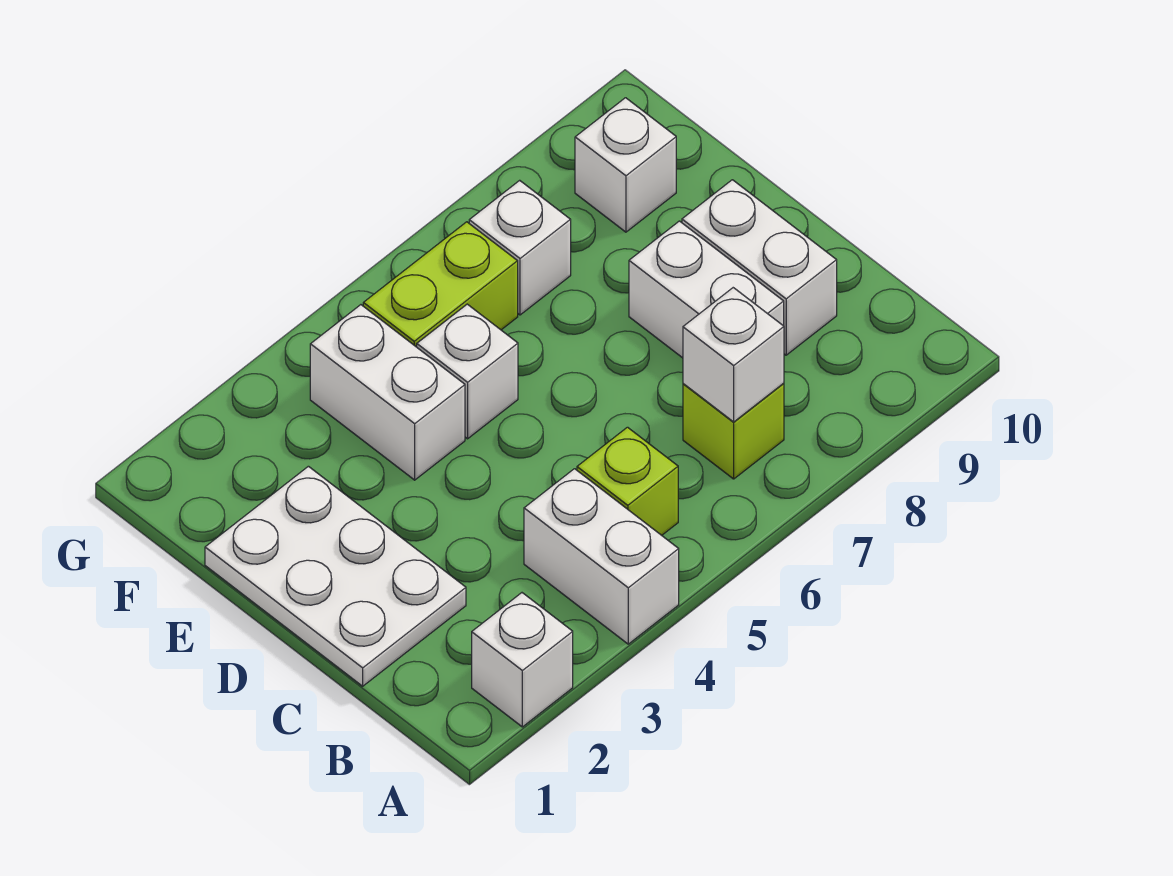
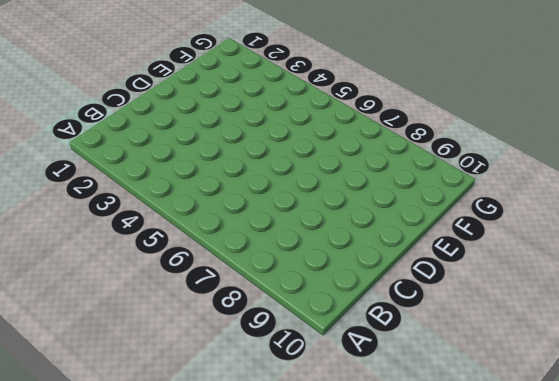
none -> white 1x1 brick [472,593,573,727]
none -> white 1x2 brick [524,469,679,644]
none -> lime 1x1 brick [577,427,678,535]

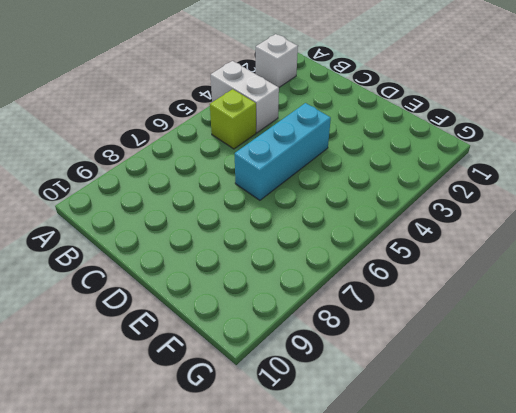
cyan 1x3 brick [235,103,331,200] -> none
none -> lime 1x1 brick [683,383,784,479]
none -> white 2x3 plate [205,466,466,686]
none -> white 1x2 brick [629,221,784,358]

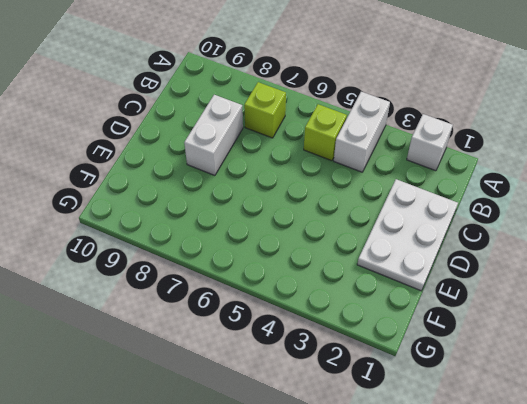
none -> white 1x2 brick [682,180,837,355]
none -> white 1x2 brick [310,305,465,480]
none -> white 1x1 brick [417,304,518,439]

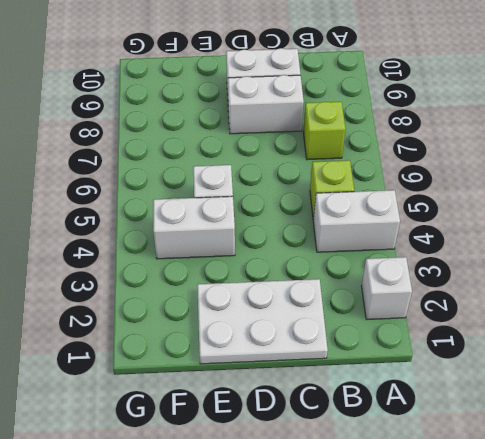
none -> lime 1x2 brick [363,222,518,347]
none -> white 1x1 brick [469,180,571,315]
none -> white 1x1 brick [575,98,676,232]

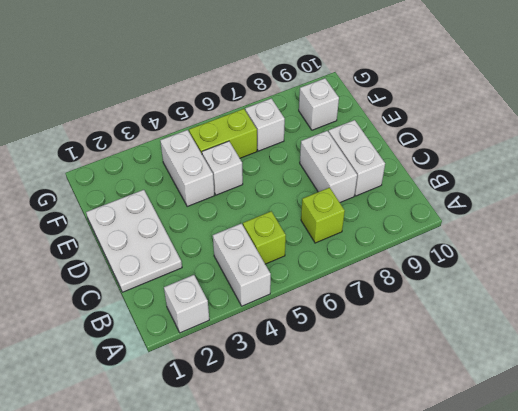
none -> white 1x1 brick [683,288,784,422]

